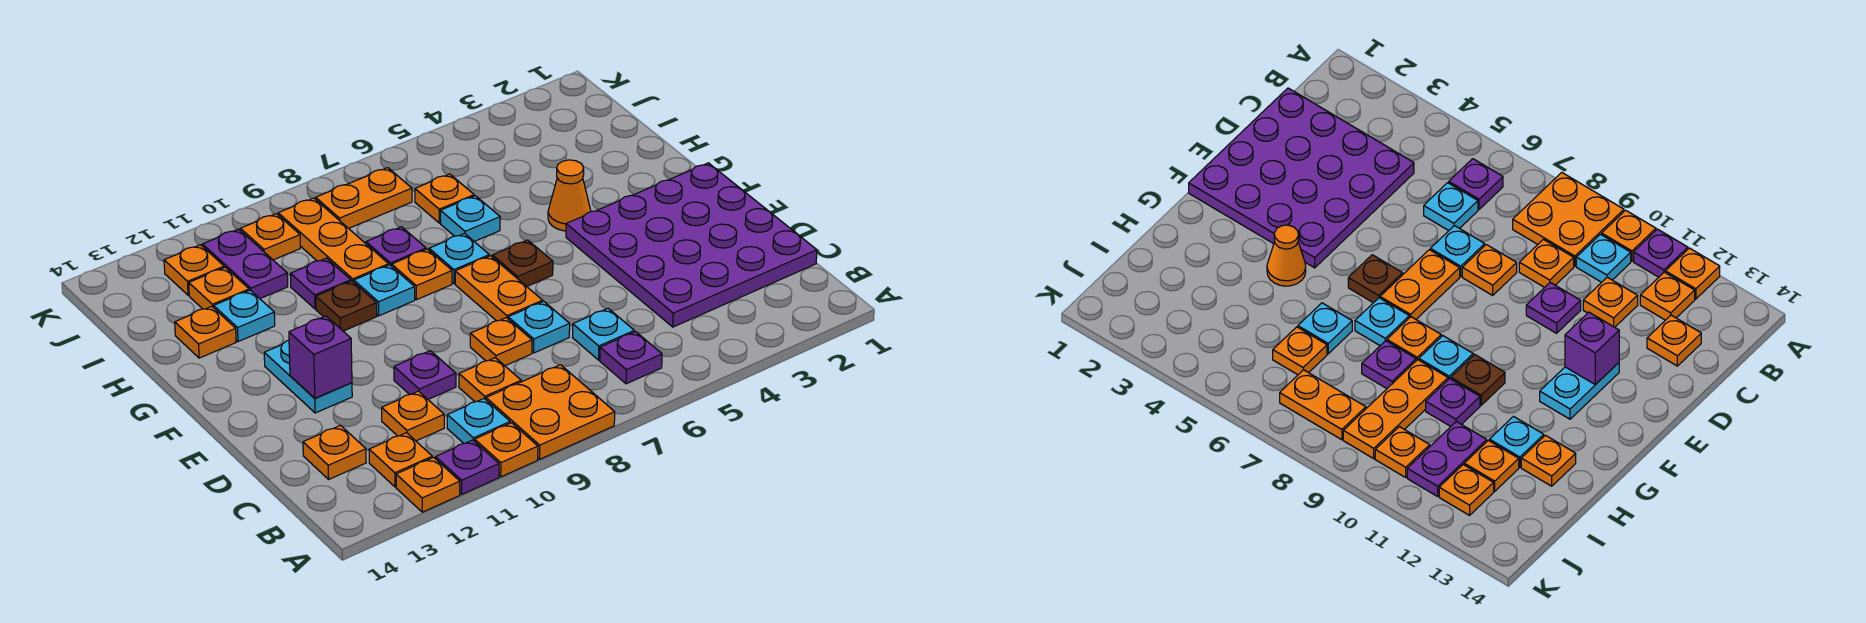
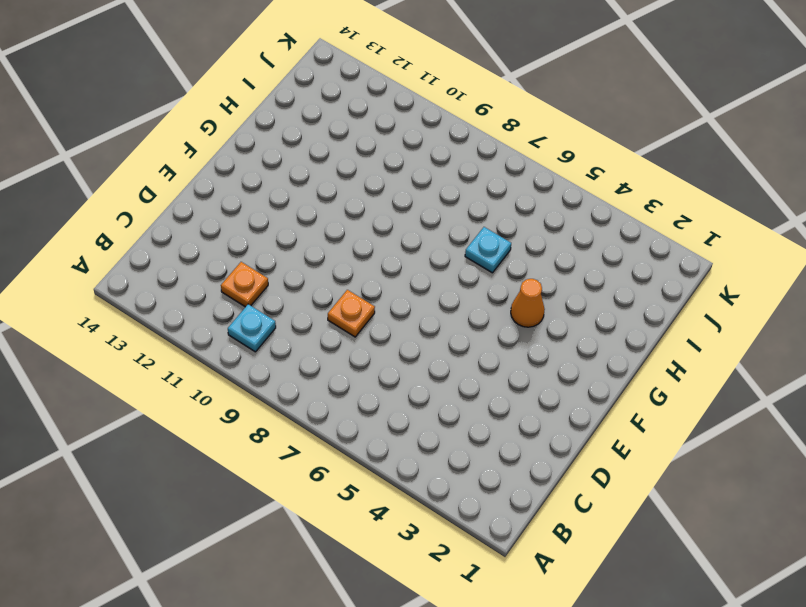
none -> orange 2x2 plate [486,365,615,459]
none -> orange 1x1 plate [475,423,538,477]
none -> purple 1x1 plate [436,440,499,494]
none -> orange 1x1 plate [396,457,460,512]

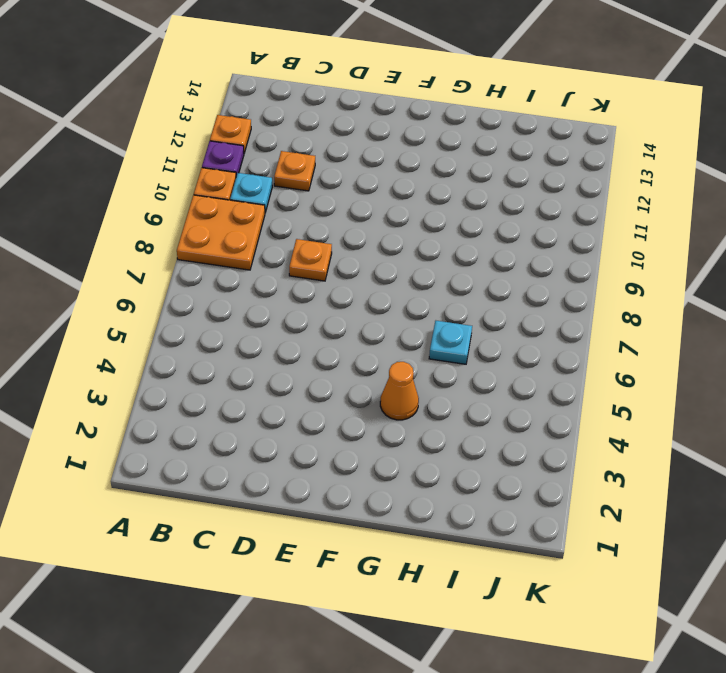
none -> purple 1x1 plate [600,332,662,384]
none -> orange 1x1 plate [369,433,432,487]
none -> purple 4x4 plate [566,163,817,327]
none -> cyan 1x1 plate [572,308,634,360]

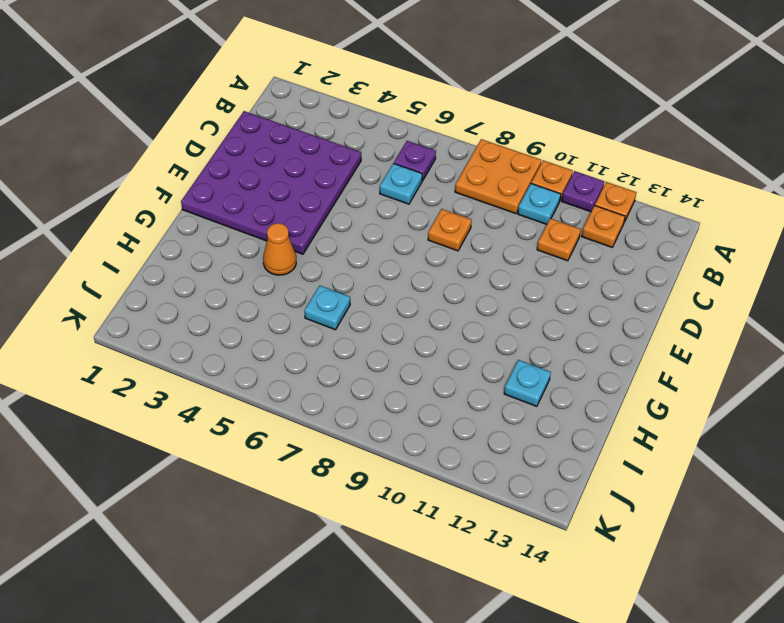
none -> orange 1x1 plate [459,358,521,402]
none -> orange 1x1 plate [303,425,366,479]
none -> cyan 1x1 plate [508,301,570,353]
none -> purple 1x1 plate [394,351,456,399]

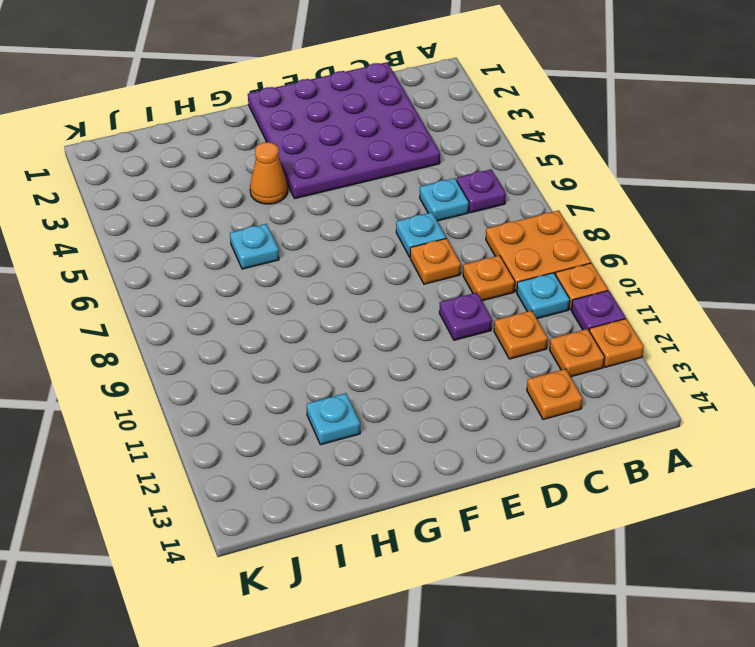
none -> orange 1x2 plate [455,256,543,321]
none -> cyan 1x2 plate [264,340,352,413]
none -> brown 1x1 plate [492,240,553,286]
none -> cyan 1x1 plate [429,233,489,284]

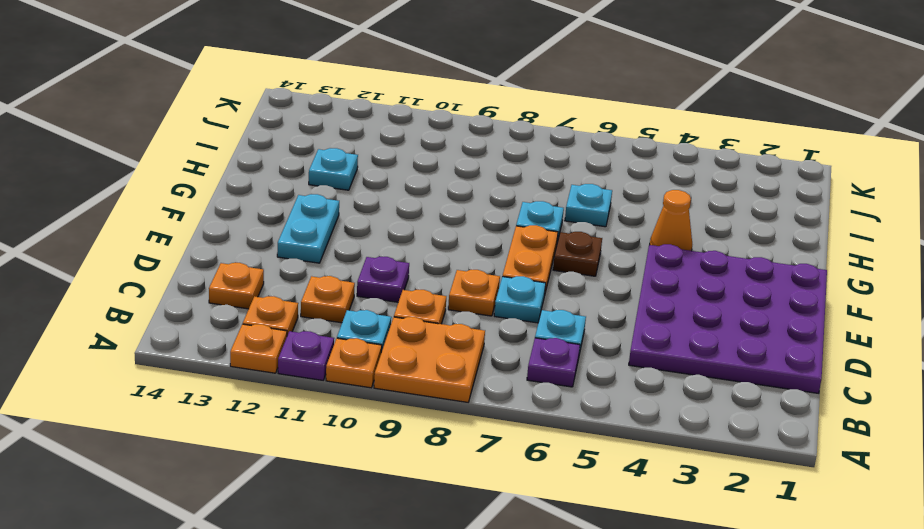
none -> orange 1x1 plate [392,249,452,300]
none -> cyan 1x1 plate [354,265,415,316]
none -> brown 1x1 plate [316,281,377,331]
none -> purple 1x1 plate [366,227,426,266]

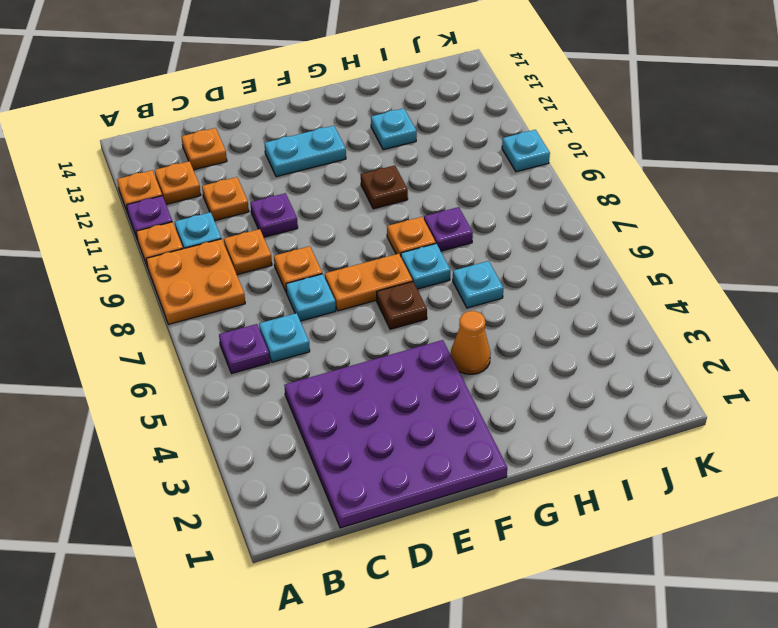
cyan 1x1 plate [502,130,550,172] -> cyan 1x1 plate moved to [354,265,415,316]
none -> orange 1x3 plate [278,198,389,282]
none -> purple 1x1 plate [290,258,351,309]
none -> orange 1x1 plate [175,306,236,358]
none -> orange 1x1 plate [415,174,474,223]

